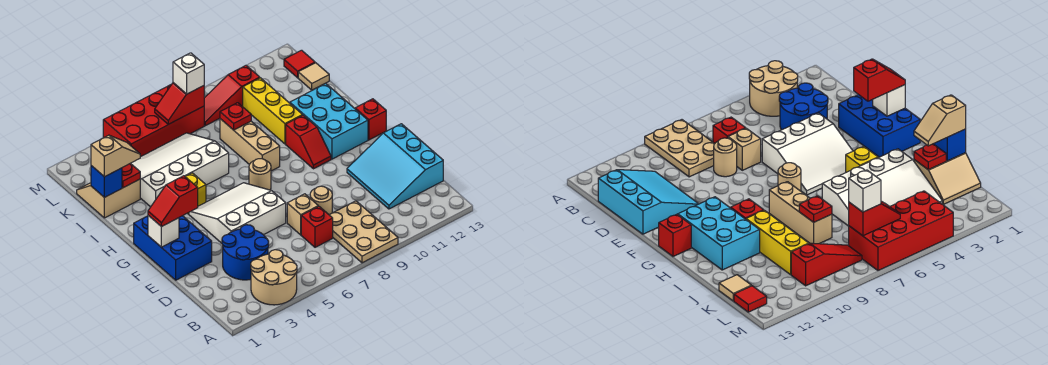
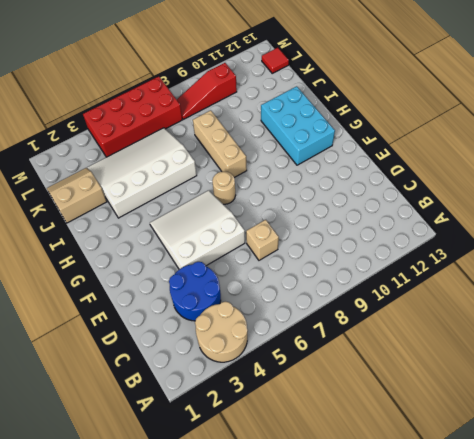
none -> tan 2x3 plate [330,201,398,263]
none -> red 1x1 brick [301,206,333,247]
none -> cyan 3x3 slope [347,124,443,209]
none -> tan 1x1 round brick [310,186,332,215]

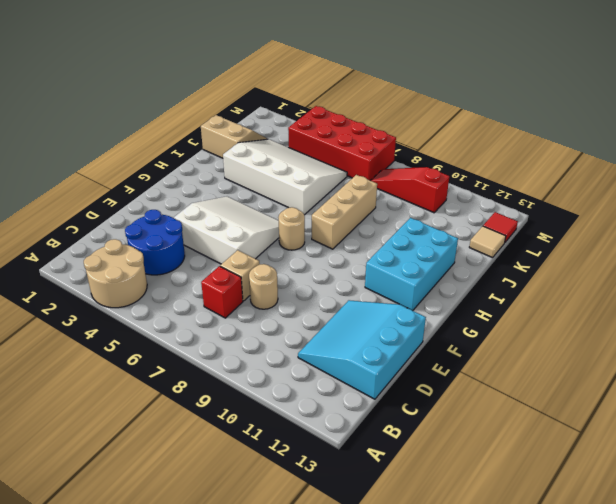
none -> tan 2x3 plate [330,201,398,263]
none -> blue 2x3 brick [134,216,212,280]
none -> red 1x2 slope [286,115,331,169]
none -> red 1x1 brick [355,99,386,140]

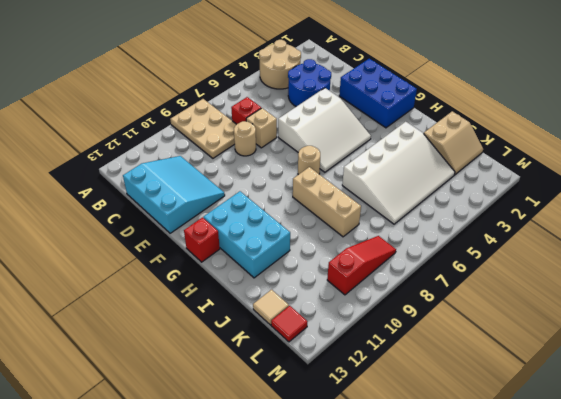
none -> red 1x2 slope [286,115,331,169]
none -> yellow 1x1 brick [185,173,206,214]
none -> yellow 1x3 brick [243,78,302,144]
none -> red 2x4 brick [103,85,204,157]

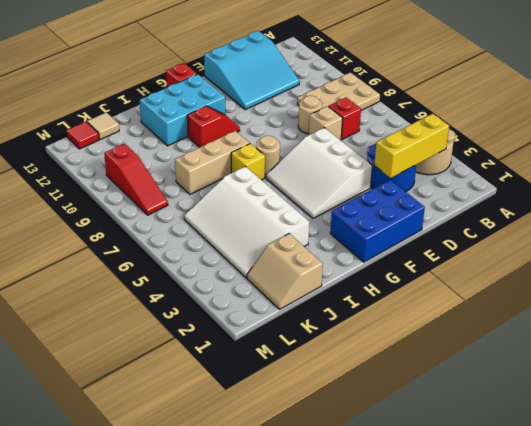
yellow 1x3 brick [374,114,449,178] -> yellow 1x3 brick moved to [243,78,302,144]
yellow 1x1 brick [231,143,265,180] -> yellow 1x1 brick moved to [185,173,206,214]
none -> red 2x4 brick [103,85,204,157]
none -> white 1x1 brick [148,215,179,247]
none -> blue 1x1 brick [91,166,122,197]
none -> red 1x1 plate [122,163,140,188]

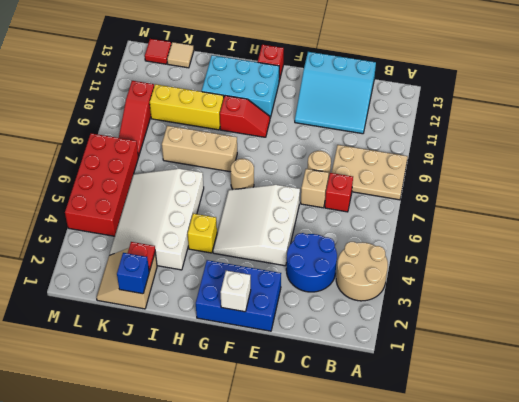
none -> red 1x1 plate [220,103,251,130]
none -> red 1x2 slope [155,83,204,124]
none -> red 1x2 slope [148,176,198,227]
none -> tan 1x2 slope [91,135,140,177]

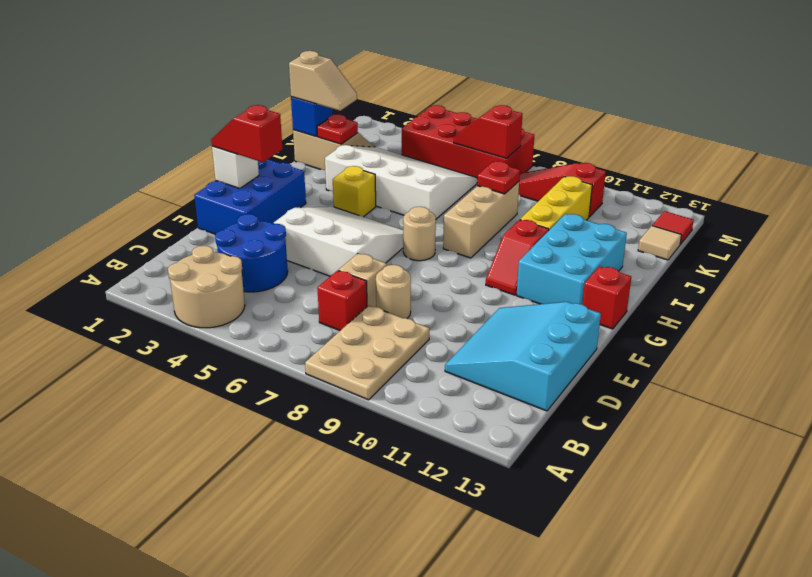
none -> white 1x1 brick [173,53,204,94]

